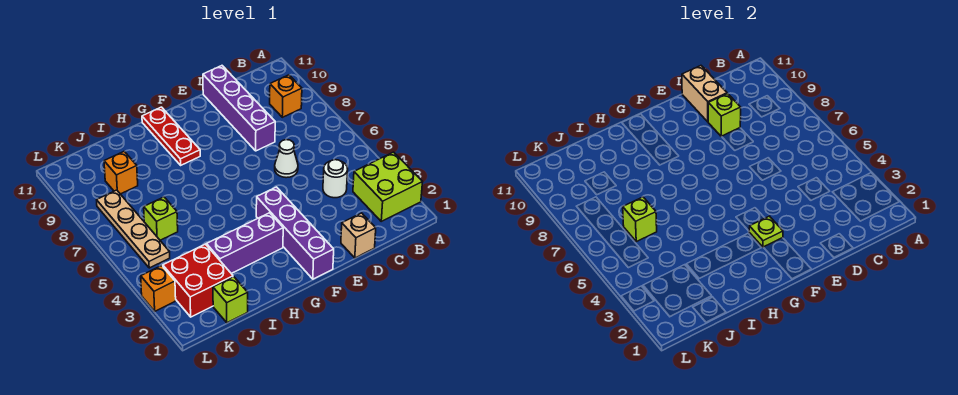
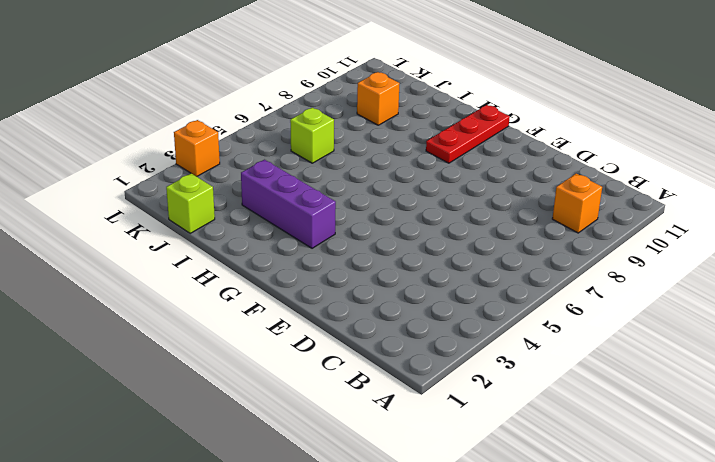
none -> lime 2x2 brick [353,152,422,221]
none -> white 1x1 round brick [323,160,348,198]
none -> tan 1x1 brick [341,213,376,258]

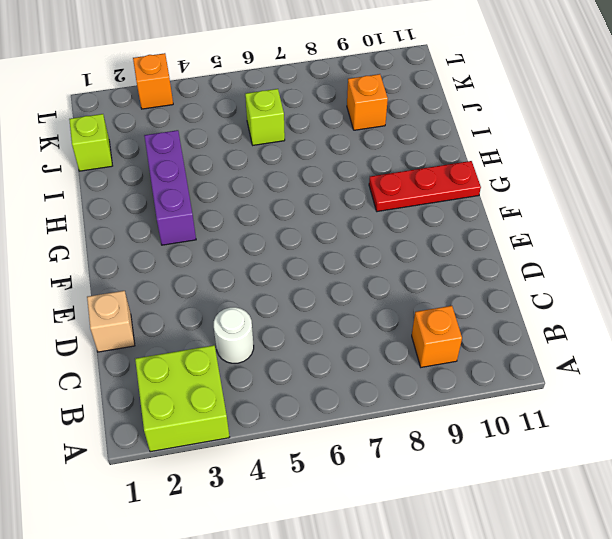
none -> white 1x1 cone [275,140,298,178]
none -> purple 1x4 brick [203,66,275,151]
none -> purple 1x4 brick [256,187,334,279]

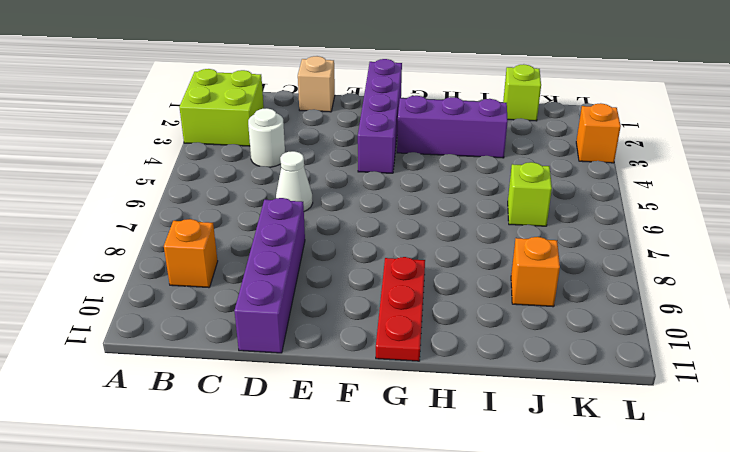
none -> red 2x2 brick [163,244,233,317]
none -> tan 1x4 plate [97,190,170,268]
none -> lime 1x1 brick [708,94,741,136]

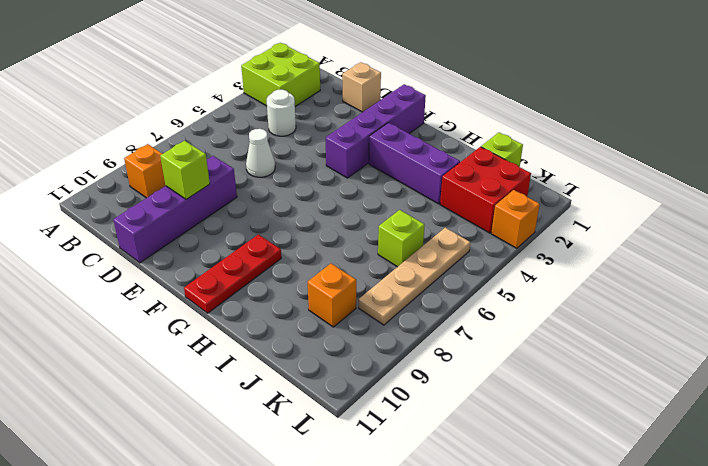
none -> tan 1x2 brick [682,66,727,122]
none -> lime 1x1 plate [749,216,783,247]
none -> lime 1x1 brick [623,197,657,242]

